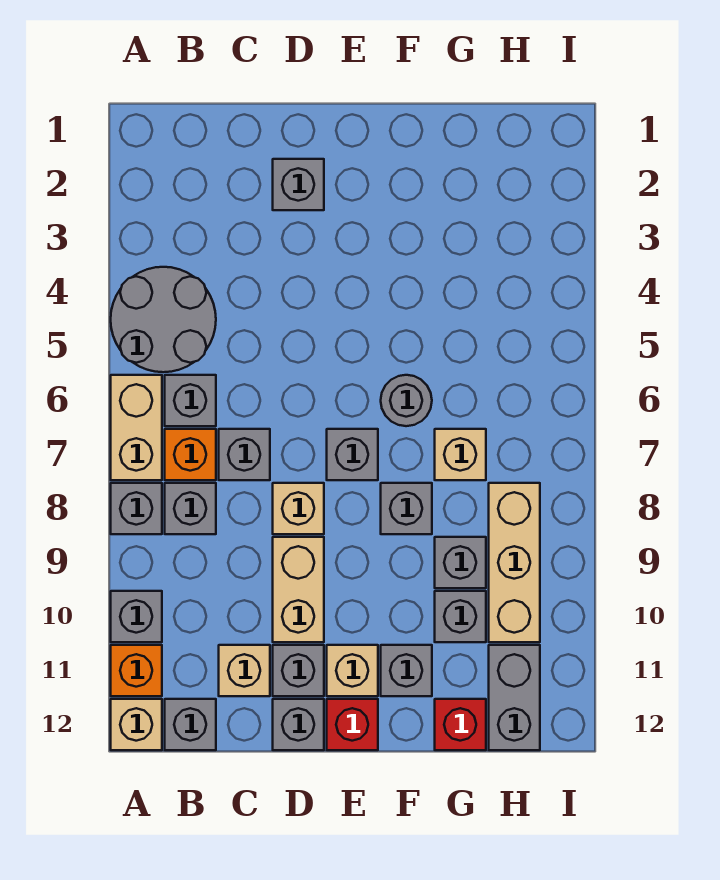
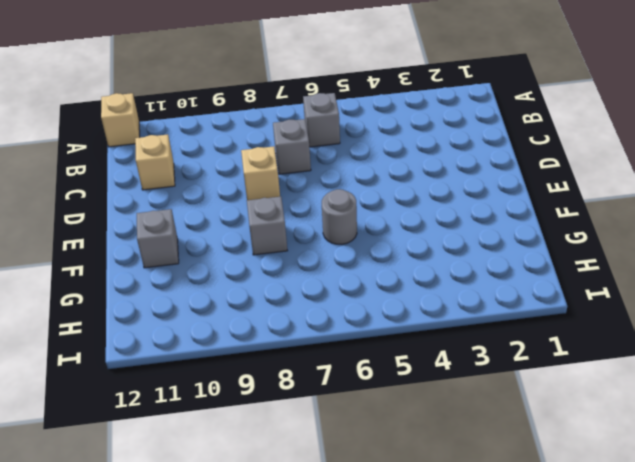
none -> grey 2x2 round brick [111,267,216,372]
none -> tan 1x2 brick [111,375,162,480]
none -> grey 1x1 brick [111,483,162,534]

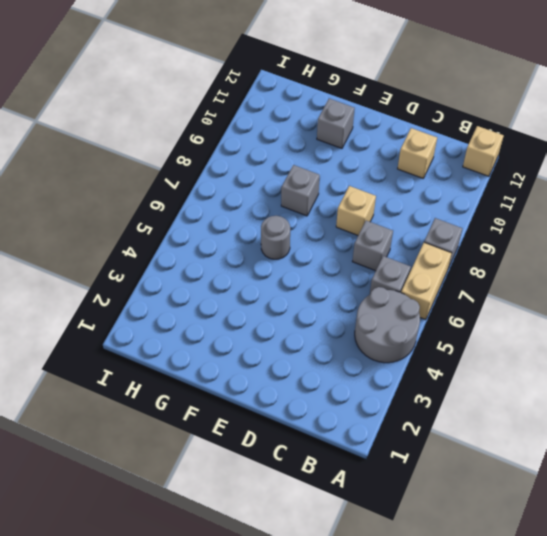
none -> grey 1x1 brick [111,591,162,642]
none -> orange 1x1 brick [111,645,162,696]
none -> orange 1x1 brick [165,429,216,480]

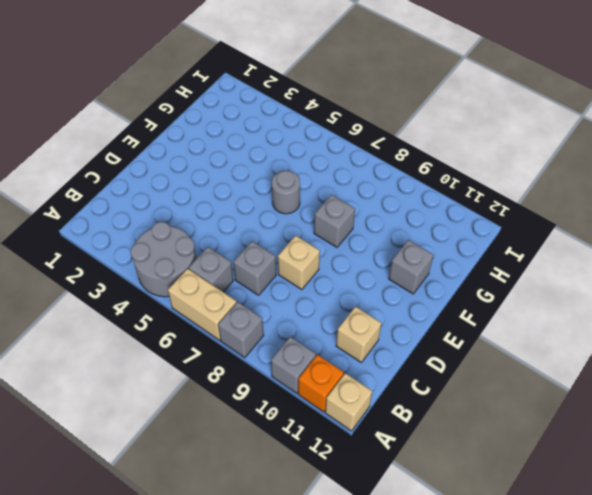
none -> orange 1x1 brick [165,429,216,480]
none -> grey 1x1 brick [165,483,216,534]
none -> grey 1x1 brick [165,699,216,750]

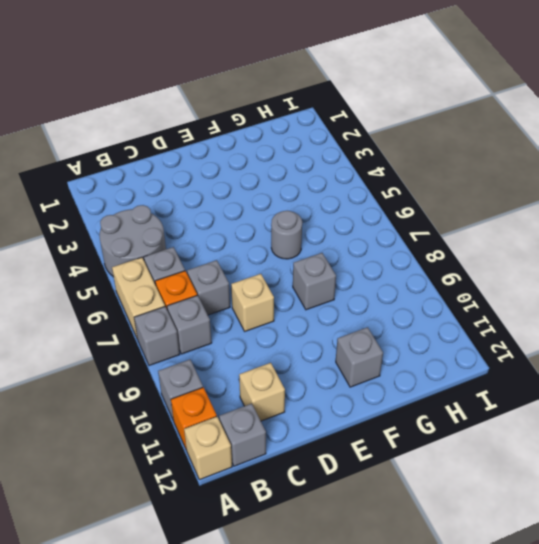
none -> grey 1x1 brick [273,159,324,210]
none -> tan 1x2 brick [273,537,324,642]
none -> grey 1x1 brick [273,645,324,696]

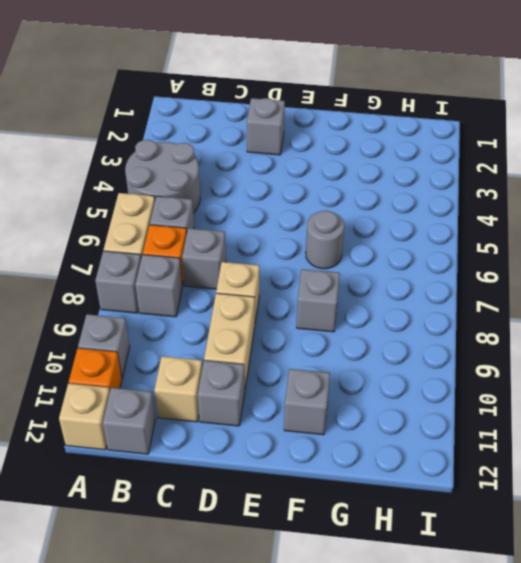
none -> grey 1x1 brick [273,699,324,750]
none -> grey 1x1 brick [327,429,378,480]
none -> tan 1x1 brick [327,645,378,696]

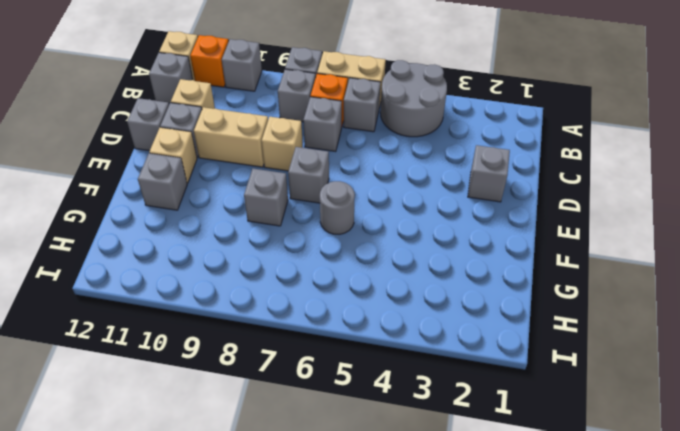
none -> red 1x1 brick [327,699,378,750]
none -> tan 1x1 brick [435,429,486,480]
none -> grey 1x1 brick [435,537,486,588]

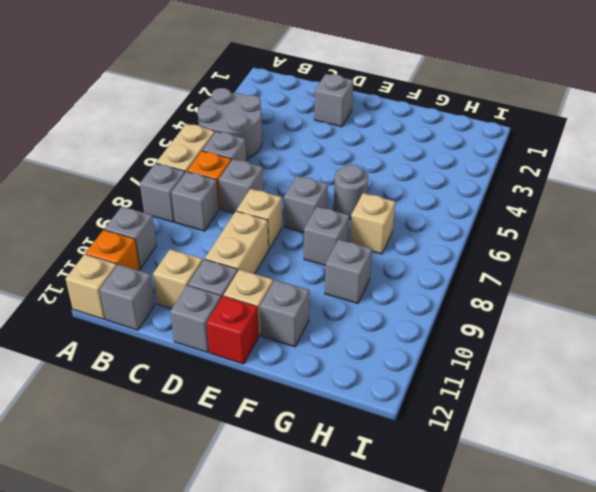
none -> grey 1x1 brick [435,591,486,642]
none -> red 1x1 brick [435,699,486,750]
none -> tan 1x3 brick [489,483,540,642]

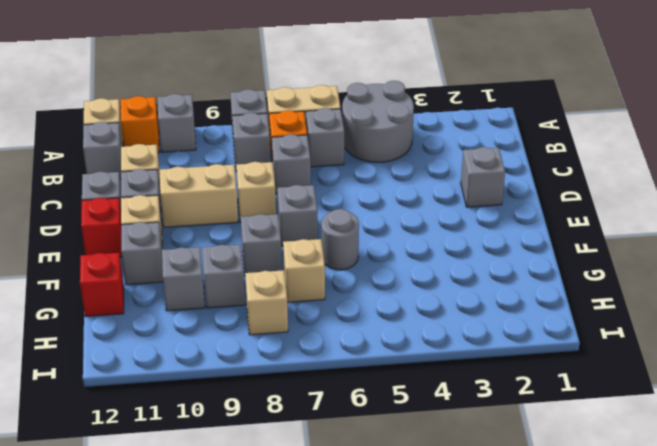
tan 1x1 brick [245,270,288,335] -> tan 1x3 brick [489,483,540,642]
none -> grey 1x2 brick [489,645,540,750]

